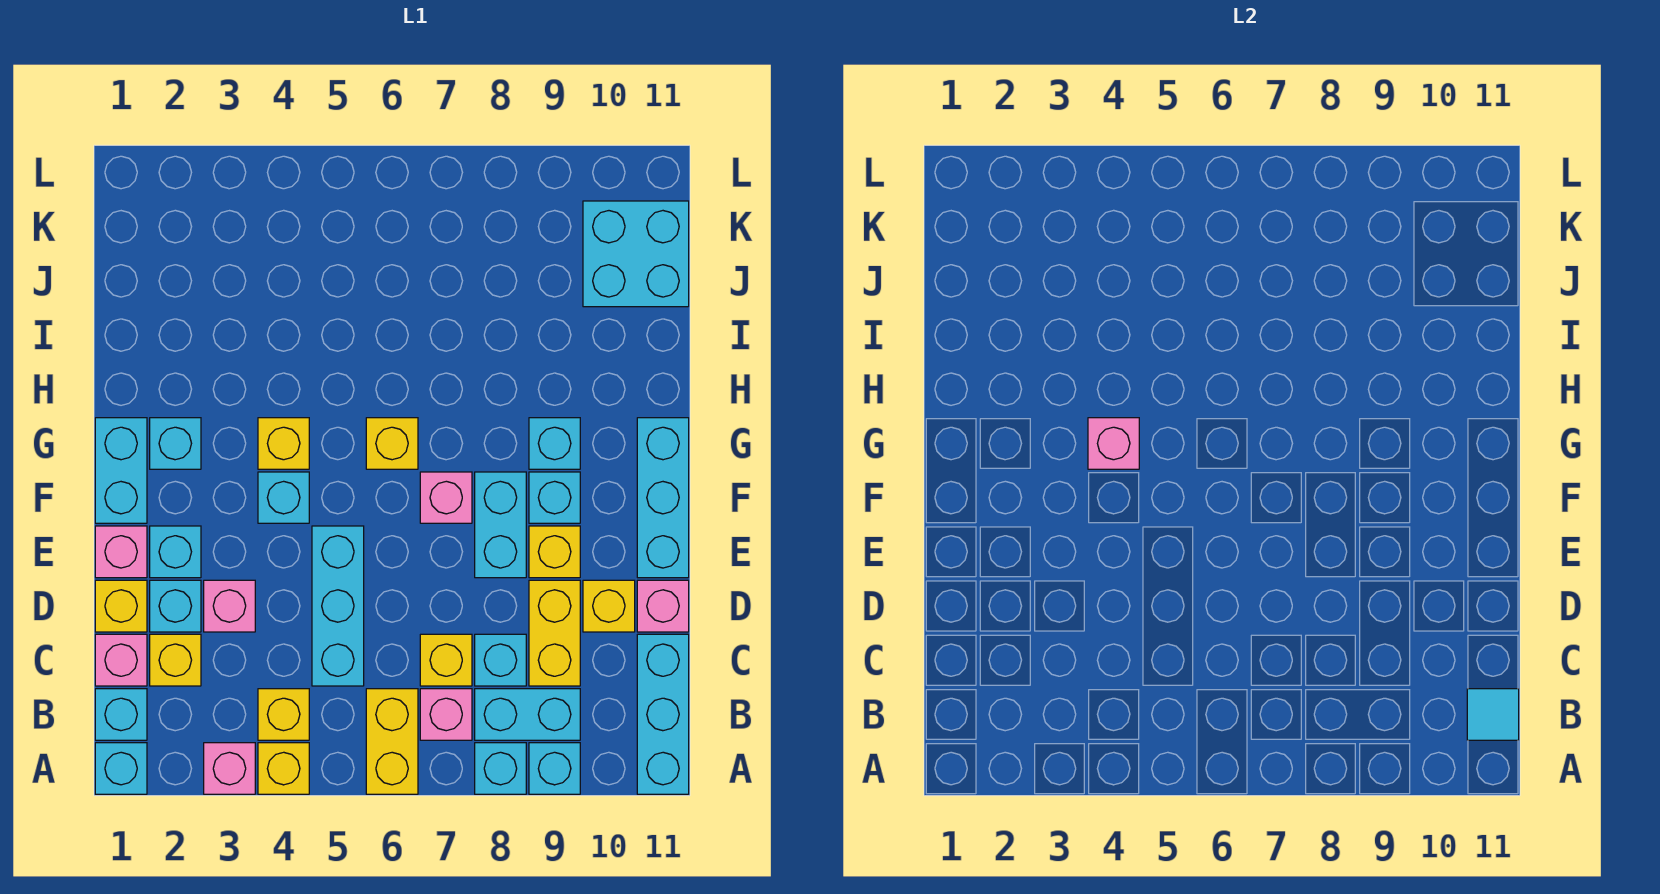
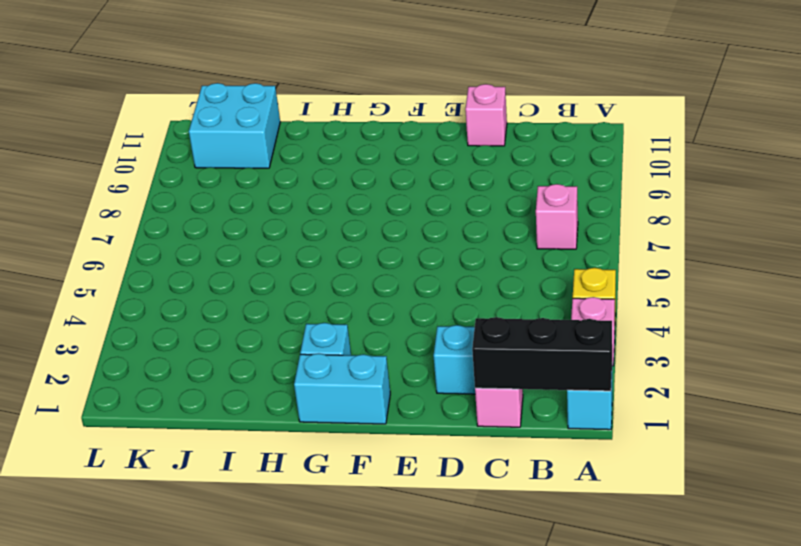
black 1x3 brick [472,317,612,391] -> none
none -> yellow 1x2 brick [366,689,418,794]
none -> cyan 1x1 brick [475,743,526,794]
none -> cyan 1x1 brick [529,743,580,794]
none -> cyan 1x3 brick [637,634,689,794]

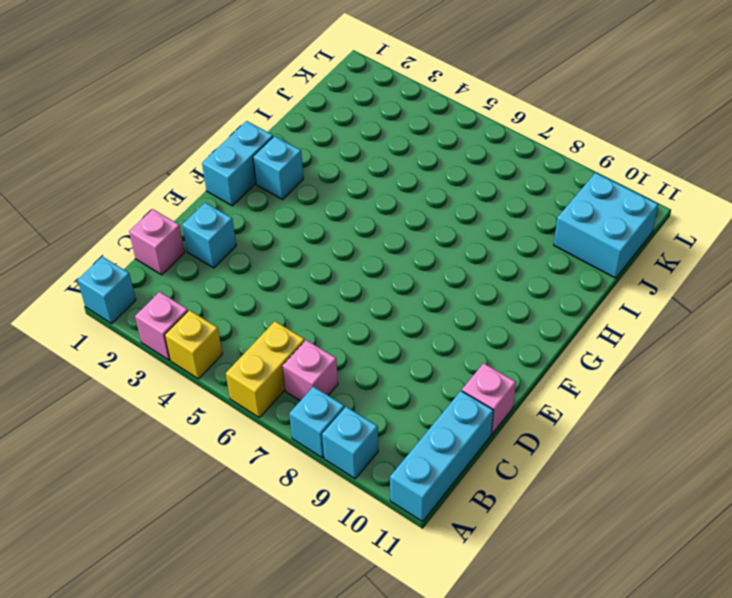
none -> cyan 1x1 brick [95,689,147,740]
none -> yellow 1x1 brick [258,689,309,740]
none -> cyan 1x2 brick [475,689,580,740]
none -> yellow 1x1 brick [150,634,201,686]

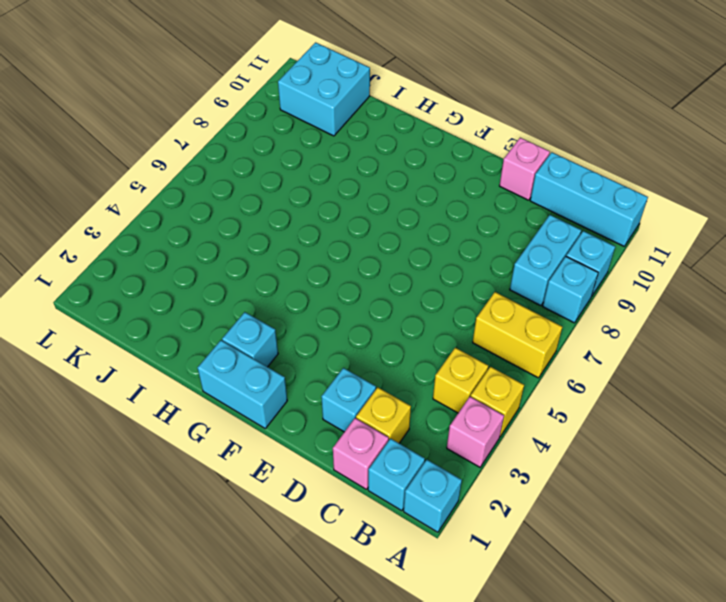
none -> pink 1x1 brick [420,689,472,740]
none -> cyan 1x3 brick [312,526,364,686]
none -> yellow 1x1 brick [420,634,472,686]
none -> cyan 1x1 brick [475,634,526,686]

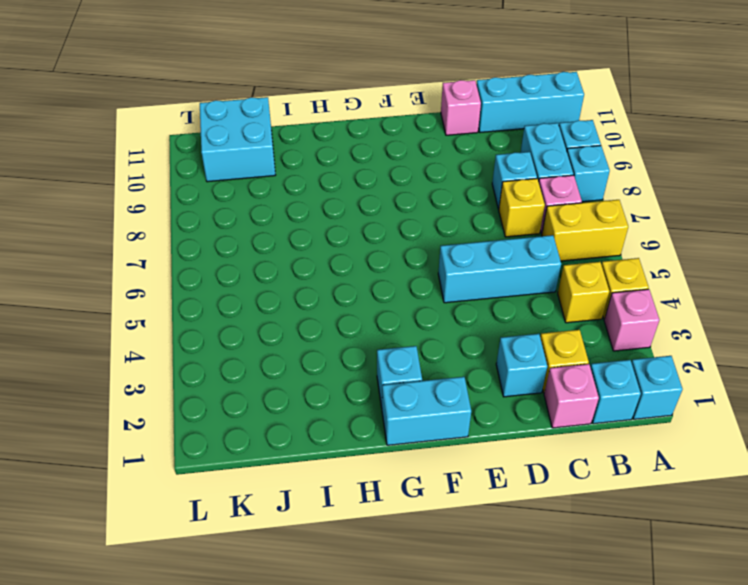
none -> yellow 1x2 brick [529,580,580,686]
none -> yellow 1x1 brick [95,580,147,632]
none -> pink 1x1 brick [204,580,255,632]
none -> yellow 1x1 brick [583,580,635,632]

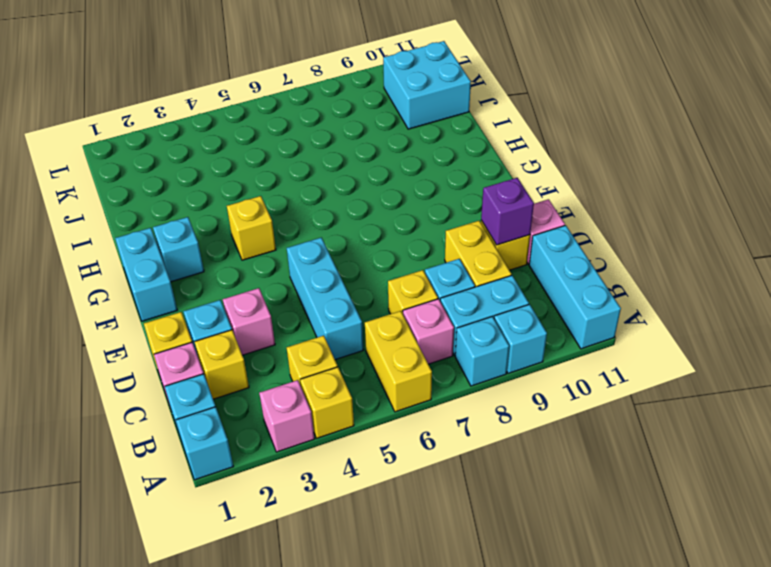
purple 1x1 brick [481,178,534,245] -> none
none -> pink 1x1 brick [95,526,147,578]
none -> cyan 1x1 brick [150,526,201,578]
none -> cyan 1x2 brick [475,472,526,578]
none -> yellow 1x1 brick [529,526,580,578]

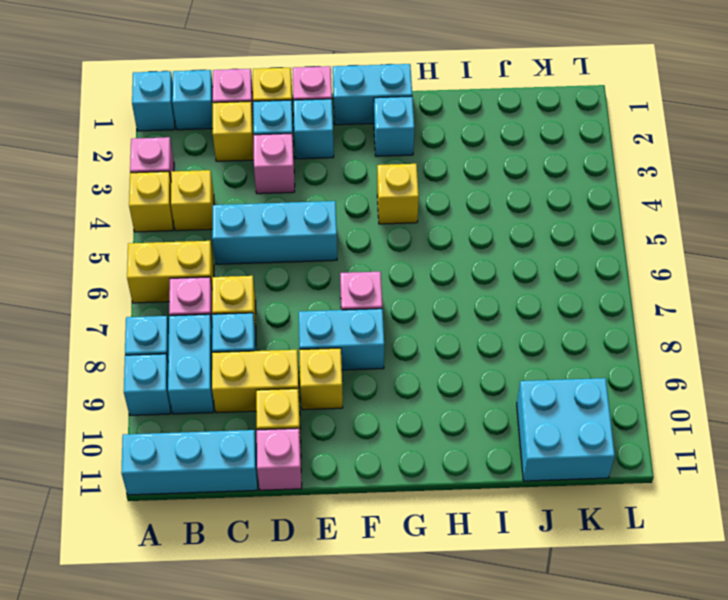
none -> cyan 1x3 brick [637,418,689,578]
none -> cyan 1x1 brick [258,472,309,523]
none -> cyan 1x1 brick [529,472,580,523]
none -> yellow 1x1 brick [366,418,418,469]

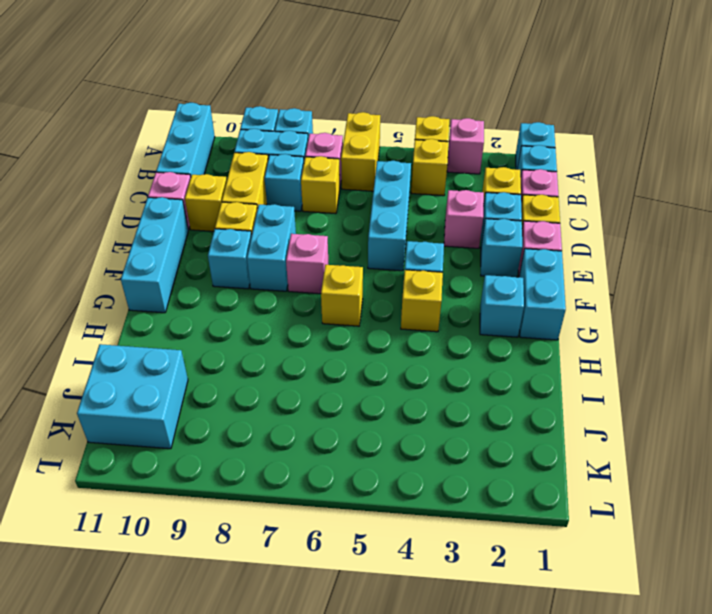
none -> cyan 1x1 brick [529,418,580,469]
none -> cyan 1x1 tile [1467,689,1519,740]
none -> pink 1x1 brick [1088,418,1139,469]

